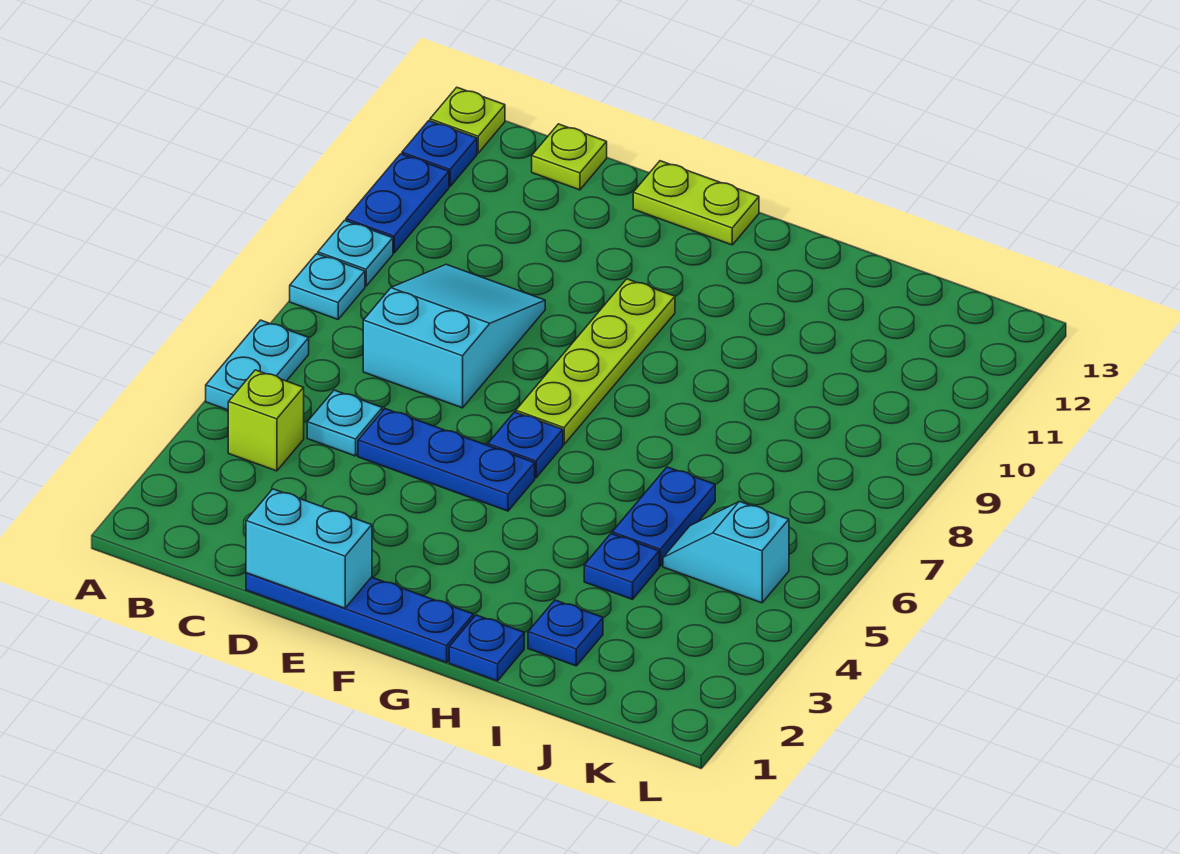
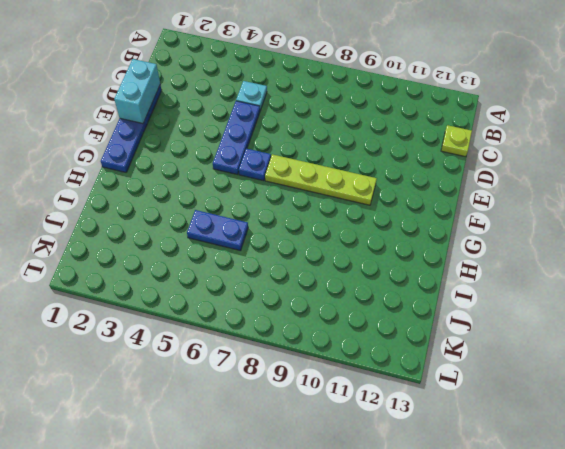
none -> cyan 1x2 plate [206,320,309,410]
none -> cyan 1x1 plate [290,254,365,319]
none -> cyan 1x1 plate [318,220,393,286]

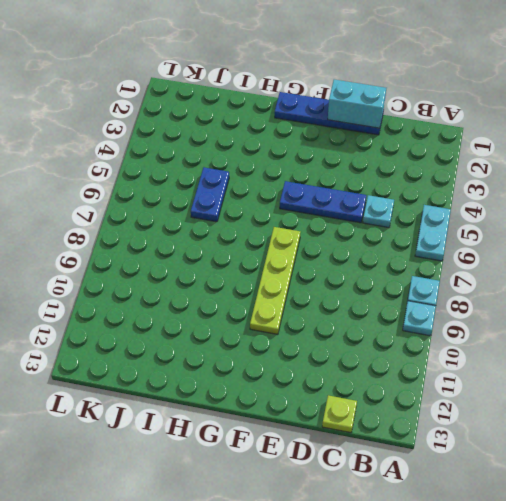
none -> blue 1x2 plate [346,154,449,253]
none -> blue 1x1 plate [402,121,477,186]
none -> lime 1x1 plate [430,87,505,153]

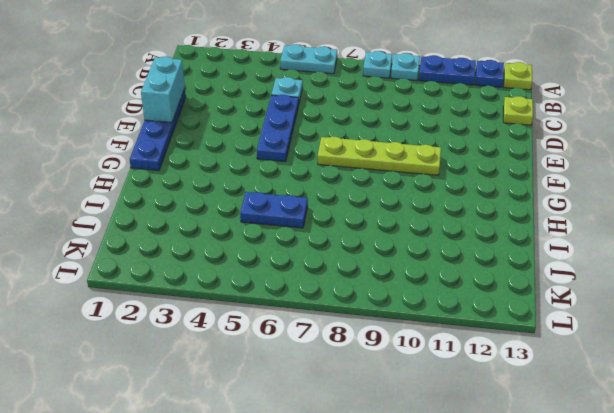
none -> lime 1x1 brick [228,370,304,471]
none -> cyan 2x3 slope [363,264,545,408]
none -> lime 1x2 plate [633,161,759,245]

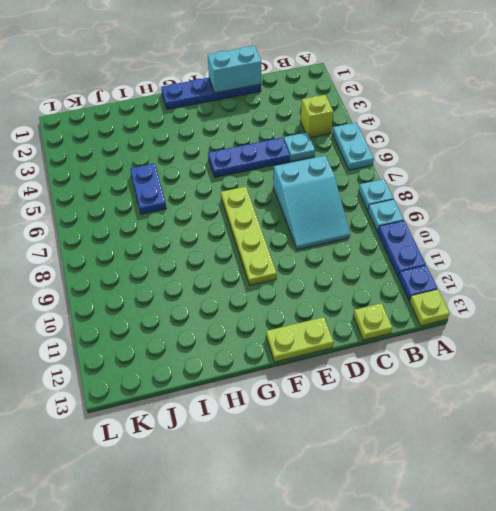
none -> blue 1x1 plate [488,412,563,478]
none -> blue 1x1 plate [449,615,524,681]
none -> blue 1x1 plate [528,600,603,666]

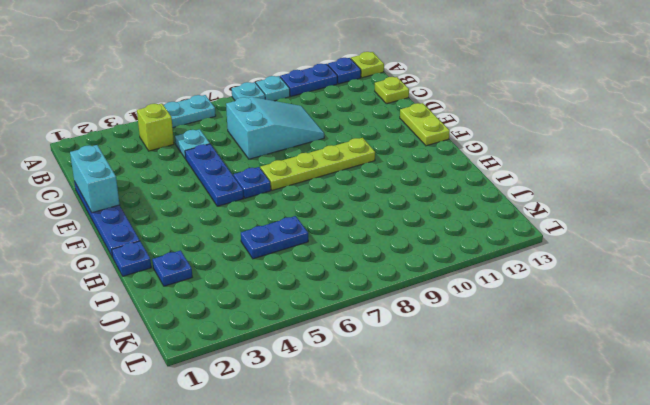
none -> blue 1x1 plate [584,534,659,599]
none -> cyan 1x2 slope [663,501,789,603]

